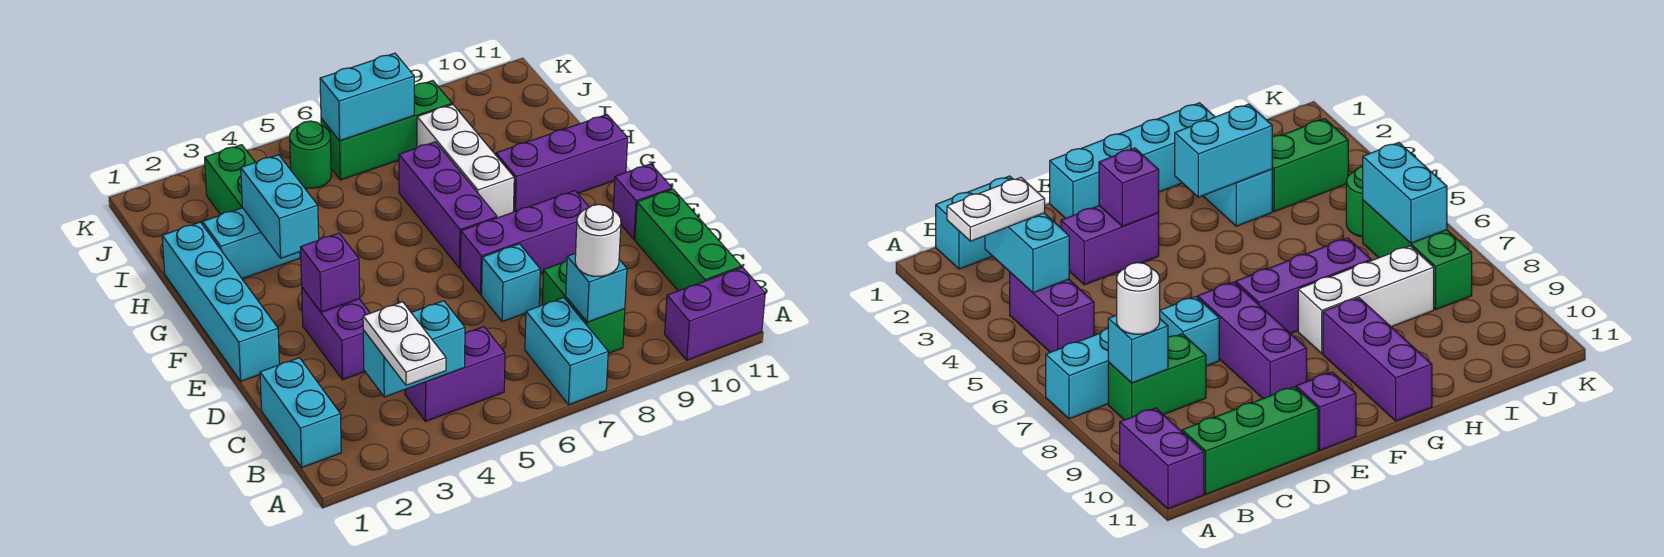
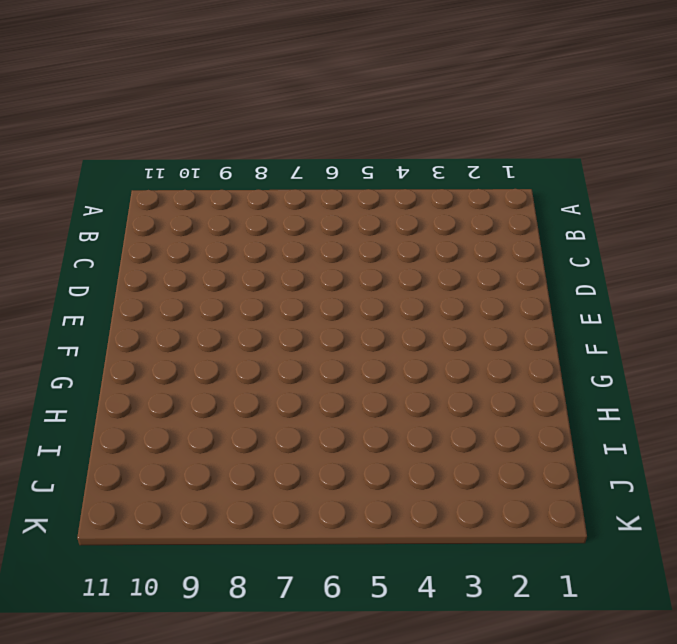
none -> cyan 1x2 brick [525,297,608,405]
none -> purple 1x2 brick [665,267,765,360]
none -> cyan 1x2 brick [260,358,341,467]

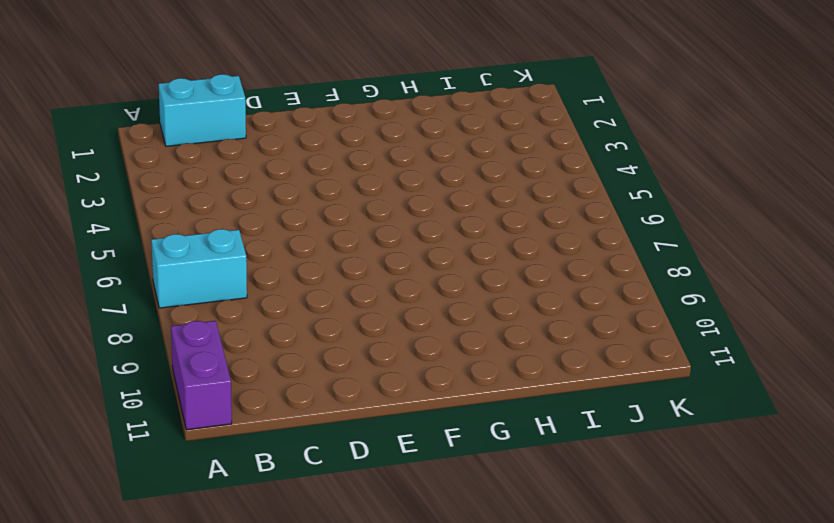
none -> purple 1x2 brick [405,327,505,422]
none -> green 1x2 brick [542,261,625,354]
none -> green 1x3 brick [635,189,741,291]

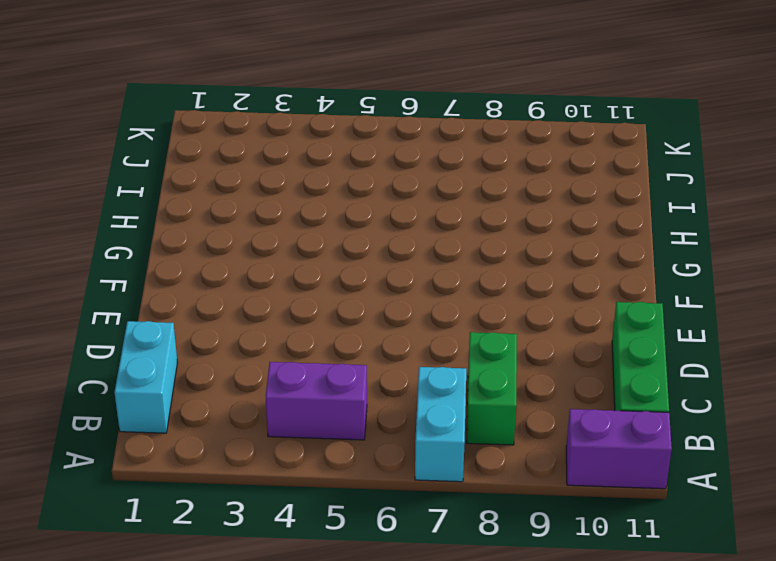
none -> purple 1x2 brick [302,288,370,380]
none -> cyan 1x1 brick [482,244,540,322]
none -> cyan 1x4 brick [162,222,279,381]

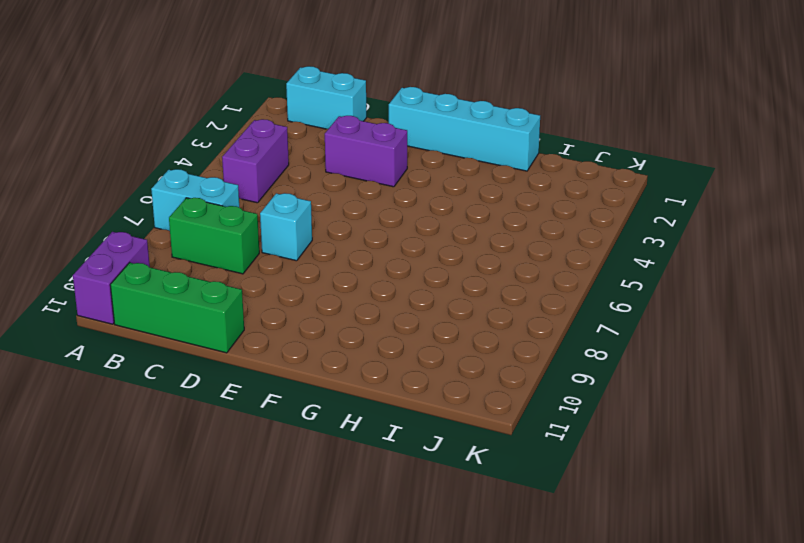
none -> purple 1x3 brick [461,191,589,295]
none -> purple 1x1 brick [613,164,672,239]
none -> purple 1x3 brick [399,142,497,268]

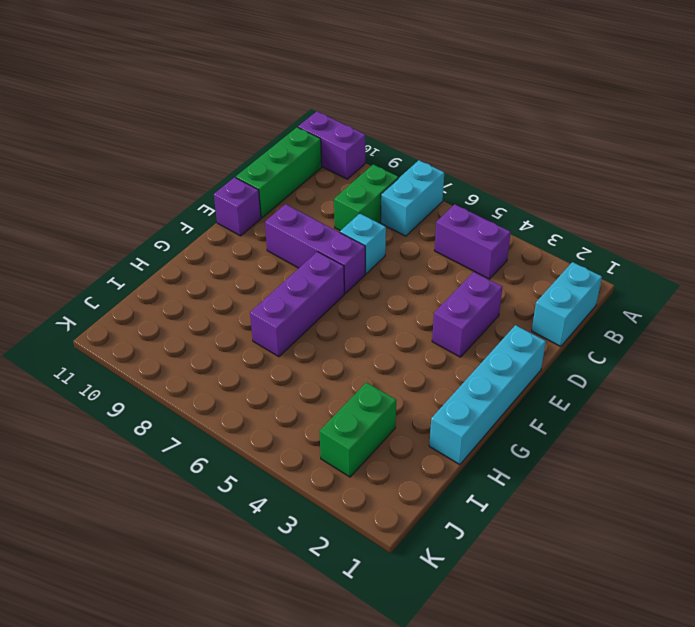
none -> white 1x3 brick [417,104,514,218]
none -> purple 1x3 brick [496,115,628,212]
none -> cyan 1x2 brick [203,208,300,279]

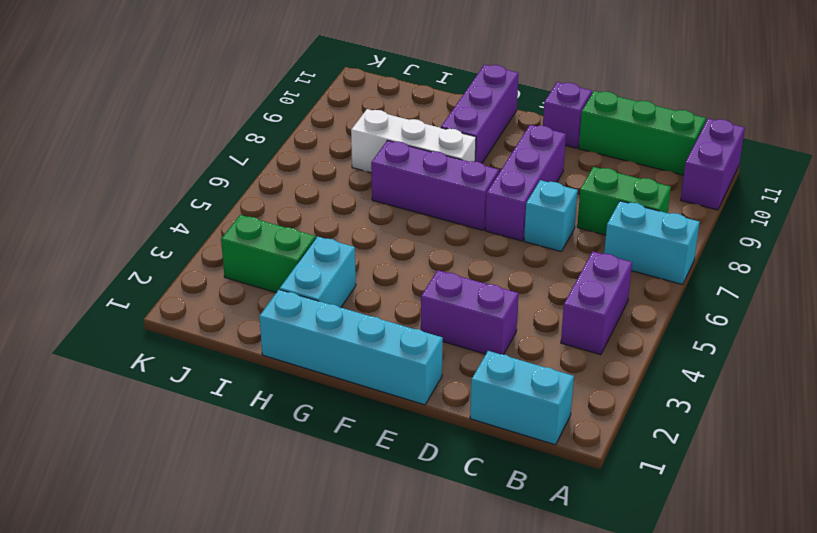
none -> green 1x1 round brick [289,121,331,188]
none -> green 1x3 brick [321,81,452,180]
none -> cyan 1x2 brick [363,301,465,397]

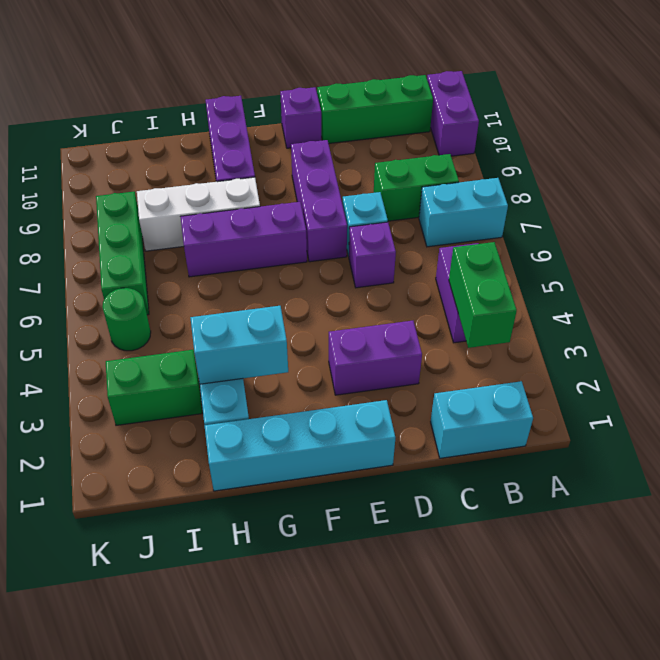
green 1x2 brick [449,242,517,348] -> cyan 1x2 brick [363,301,465,397]
purple 1x1 brick [349,222,396,288] -> purple 1x1 brick moved to [300,233,360,312]
none -> cyan 1x1 brick [566,253,627,322]
none -> cyan 1x2 brick [320,53,414,141]
none -> white 1x2 plate [363,302,446,385]

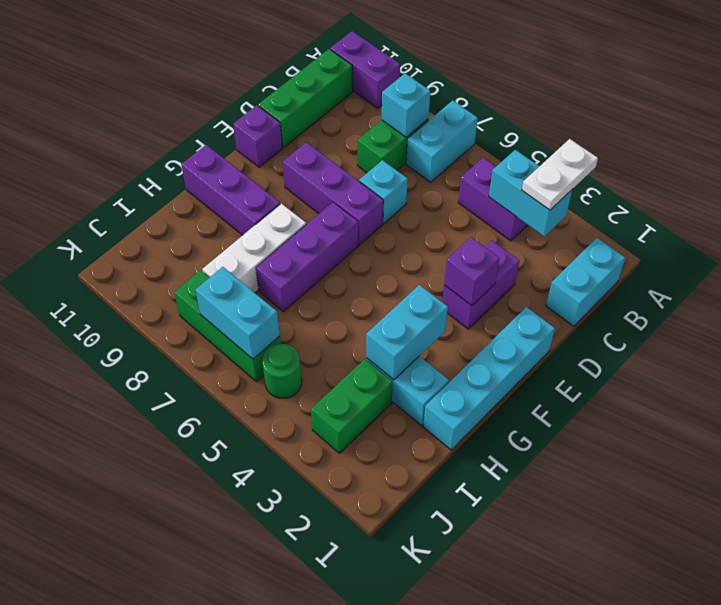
none -> white 1x1 round brick [575,204,621,276]

